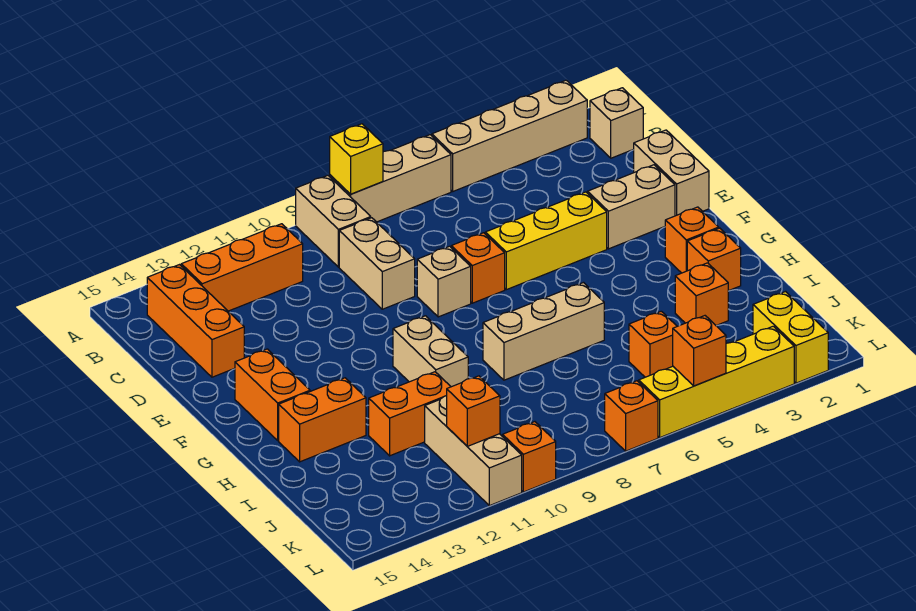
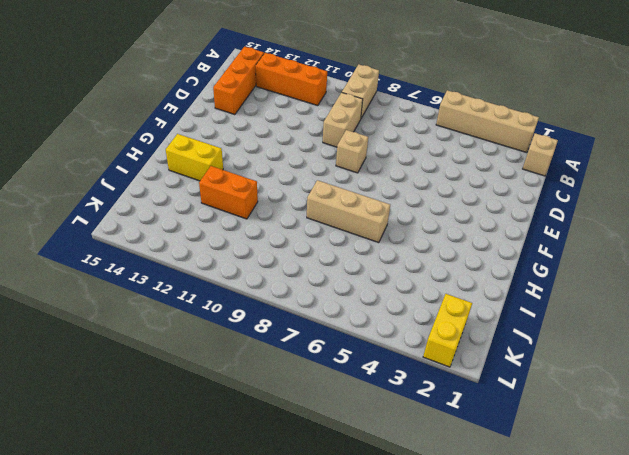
yellow 1x2 brick [166,134,223,181] -> orange 1x2 brick [279,378,366,462]
none -> tan 1x3 brick [330,135,451,222]
none -> tan 1x2 brick [634,130,709,216]
none -> tan 1x2 brick [588,165,675,249]

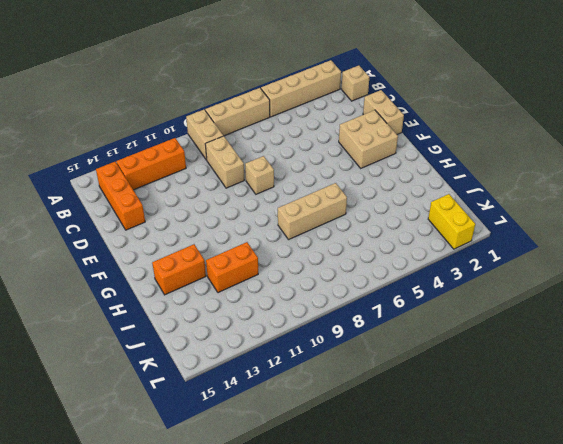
tan 2x2 brick [339,110,398,168] -> tan 1x2 brick [588,165,675,249]
none -> yellow 1x3 brick [485,192,607,290]
none -> orange 1x1 brick [451,233,505,303]
none -> orange 1x2 brick [235,349,310,441]

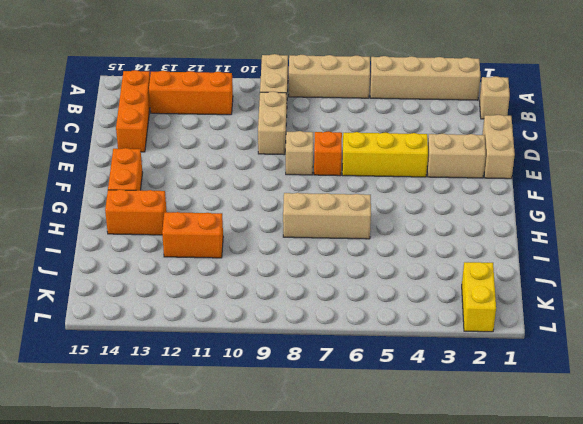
none -> orange 1x1 brick [665,207,719,273]
none -> tan 1x2 brick [393,316,468,387]
none -> orange 1x1 brick [687,228,741,291]

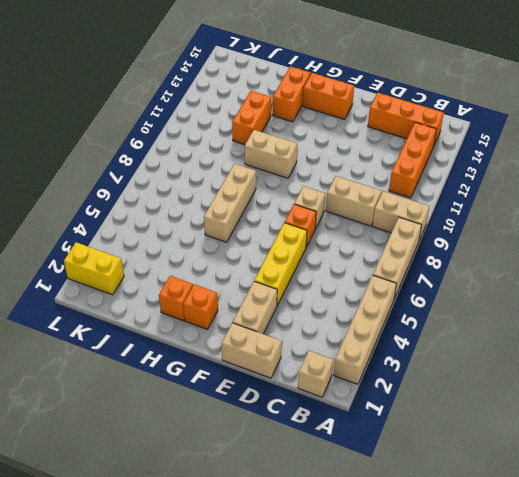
none -> orange 1x1 brick [675,263,728,325]
none -> orange 1x1 brick [629,311,677,377]
none -> tan 1x3 brick [425,396,522,506]

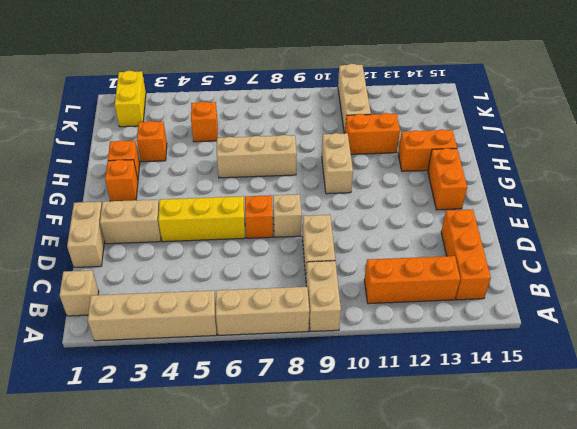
none -> yellow 1x4 brick [639,326,794,437]
none -> orange 1x1 brick [605,381,658,451]
none -> orange 1x1 brick [503,422,556,492]

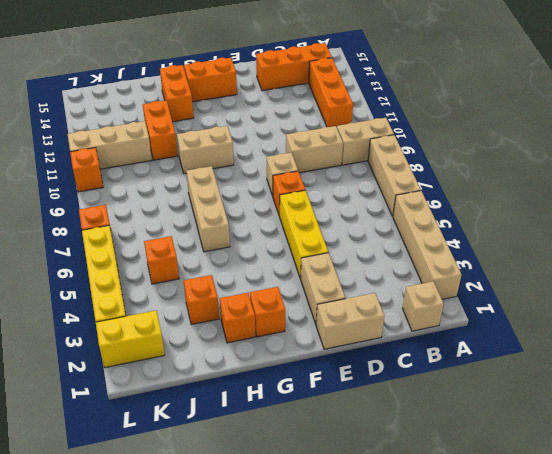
none -> yellow 1x1 brick [330,124,383,194]
none -> orange 1x1 brick [447,376,500,446]
none -> orange 1x1 brick [673,316,726,386]

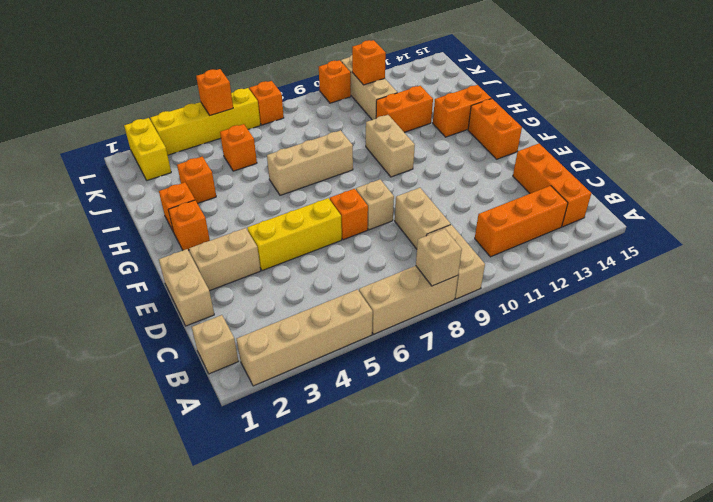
tan 1x1 brick [416,229,462,286] -> yellow 1x1 brick [330,124,383,194]

